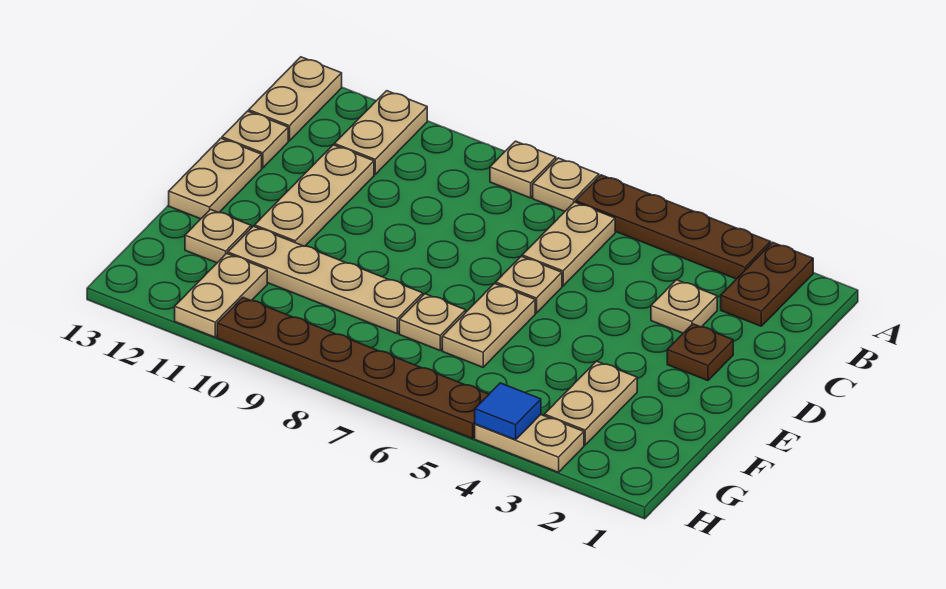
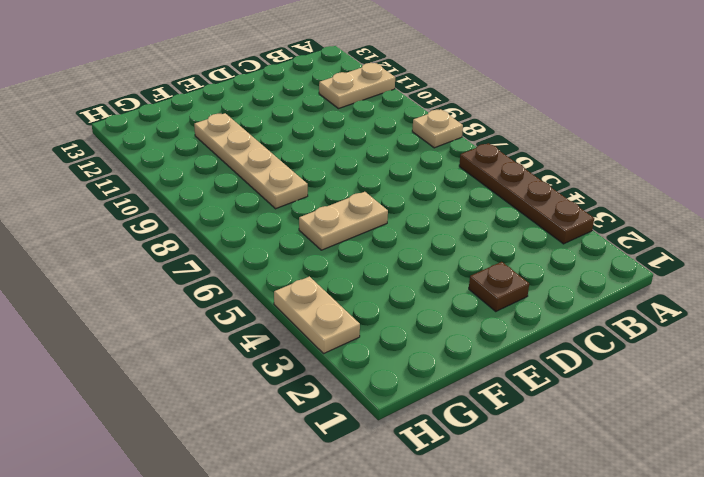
none -> brown 1x2 plate [721,242,813,326]
none -> tan 1x1 plate [533,158,599,211]
none -> tan 1x2 plate [249,57,342,141]

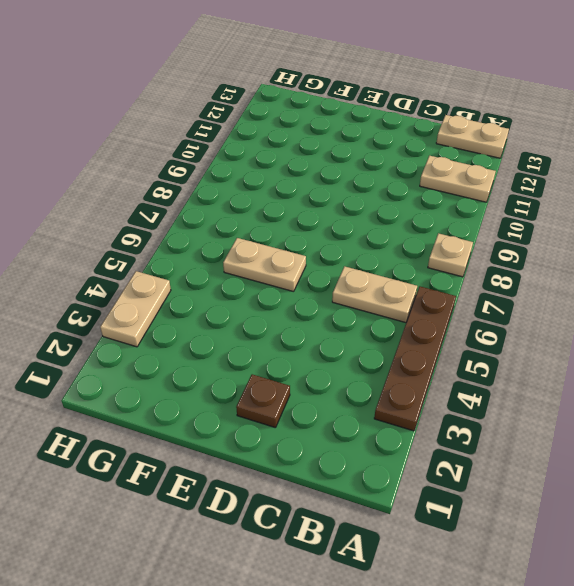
none -> brown 1x2 plate [721,242,813,326]
none -> tan 1x1 plate [533,158,599,211]
none -> tan 1x1 plate [651,280,717,333]

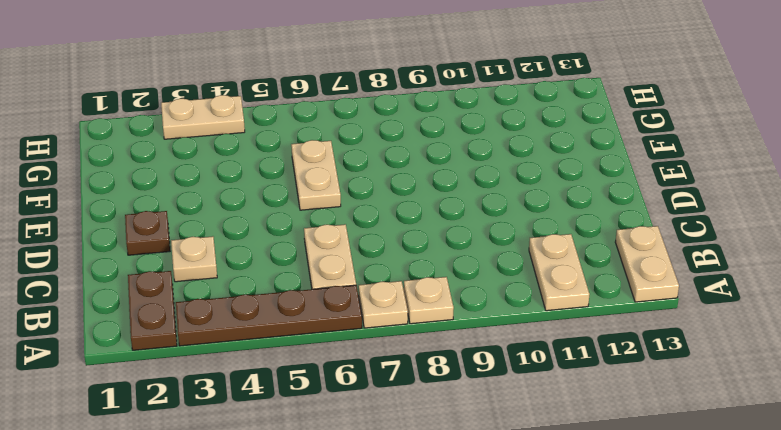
none -> tan 1x3 plate [255,145,374,246]
none -> tan 1x1 plate [222,111,288,168]
none -> tan 1x1 plate [496,256,562,313]

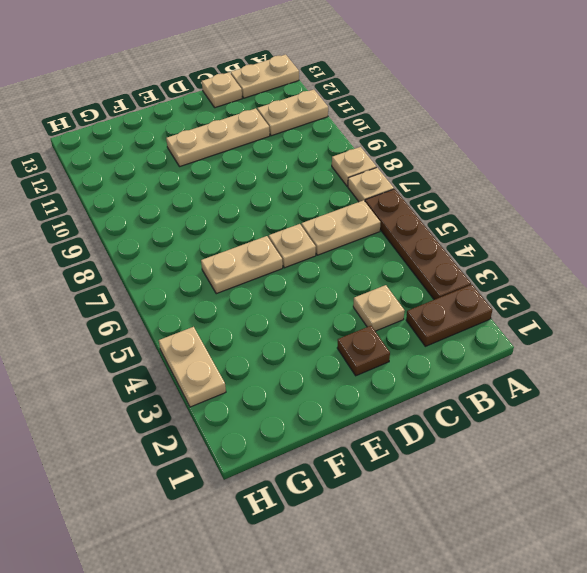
none -> tan 1x2 plate [169,138,262,219]
none -> tan 1x2 plate [544,361,637,445]
none -> tan 1x1 plate [399,294,466,350]

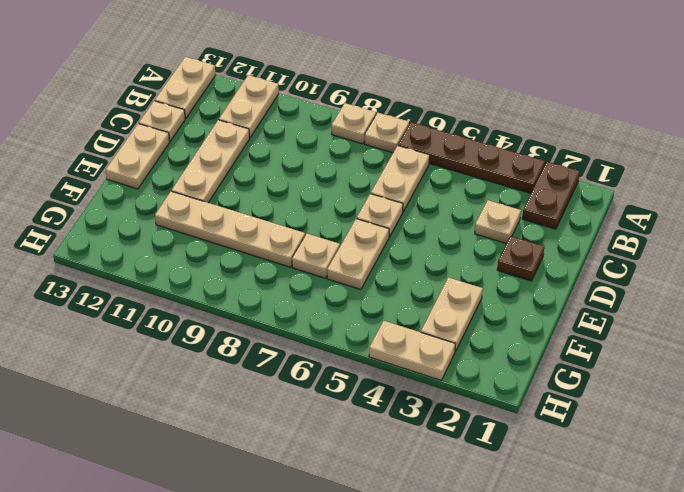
none -> tan 1x1 plate [185,210,251,263]
none -> tan 1x2 plate [175,253,267,337]
none -> brown 1x6 plate [217,298,489,439]

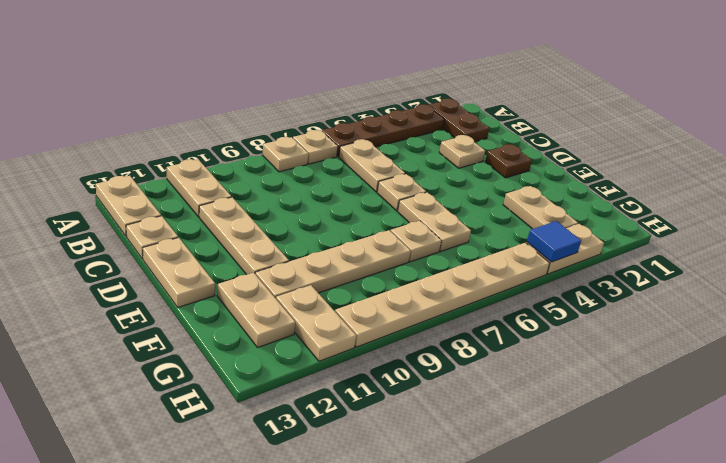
tan 1x2 plate [217,273,295,347] -> tan 1x1 plate [185,210,251,263]
tan 1x6 plate [335,243,550,347] -> brown 1x6 plate [217,298,489,439]

